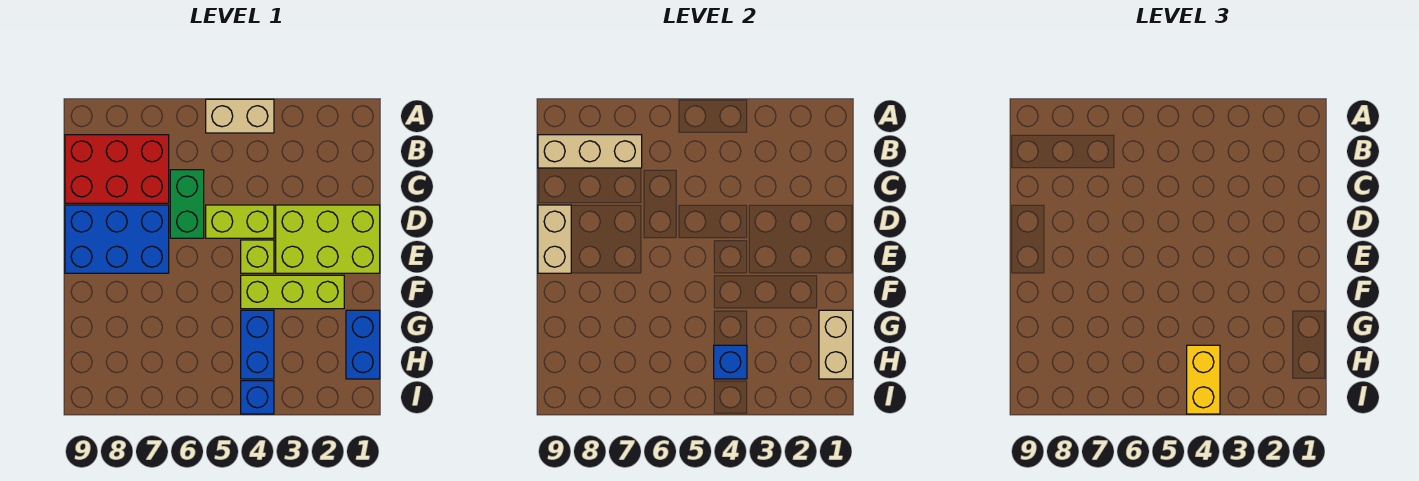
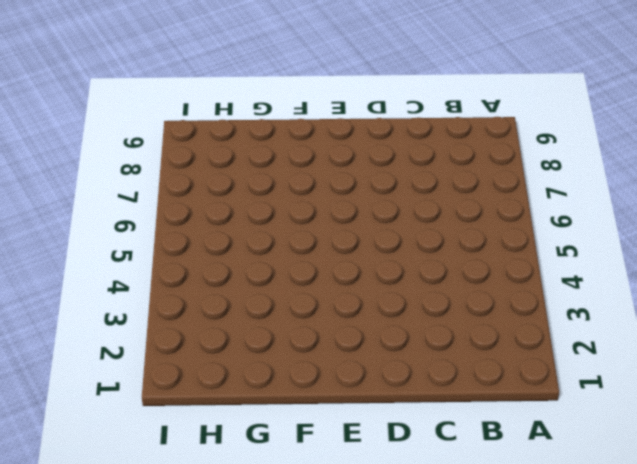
none -> tan 1x2 brick [206,99,274,133]
none -> red 2x3 brick [65,135,169,203]
none -> green 1x2 brick [170,170,204,238]

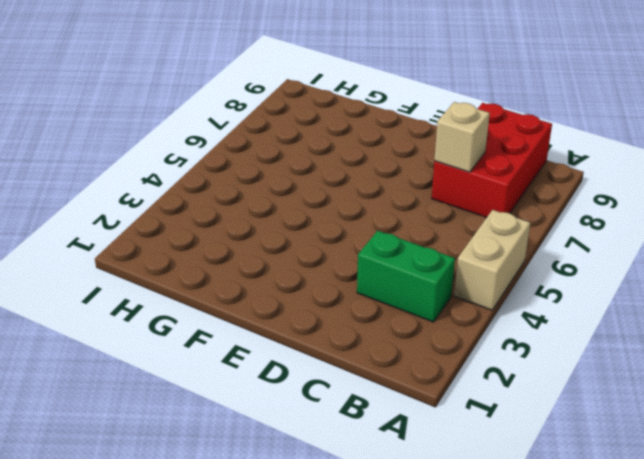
green 1x2 brick [357,231,455,322] -> green 1x2 brick moved to [170,170,204,238]
tan 1x1 brick [434,102,490,172] -> none
none -> lime 2x3 brick [276,205,380,273]
none -> lime 1x2 brick [206,205,274,238]
none -> blue 2x3 brick [65,205,169,273]

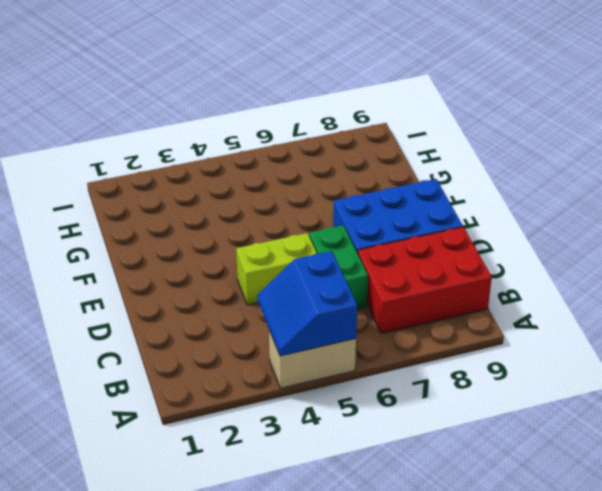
blue 2x2 slope [257,251,357,356] -> none
none -> lime 2x3 brick [276,205,380,273]
none -> lime 1x1 brick [241,240,274,273]
none -> lime 1x3 brick [241,275,344,309]

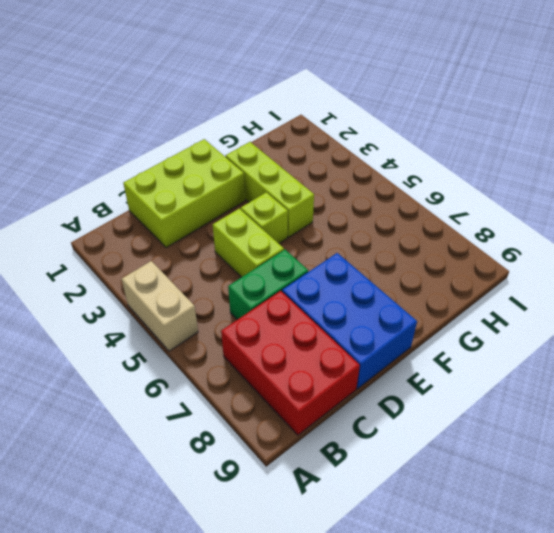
lime 2x3 brick [123,139,245,248] -> lime 2x3 brick turned to [276,205,380,273]
none -> blue 1x2 brick [346,310,380,379]
none -> blue 1x2 brick [241,310,274,379]
none -> blue 1x1 brick [241,381,274,414]

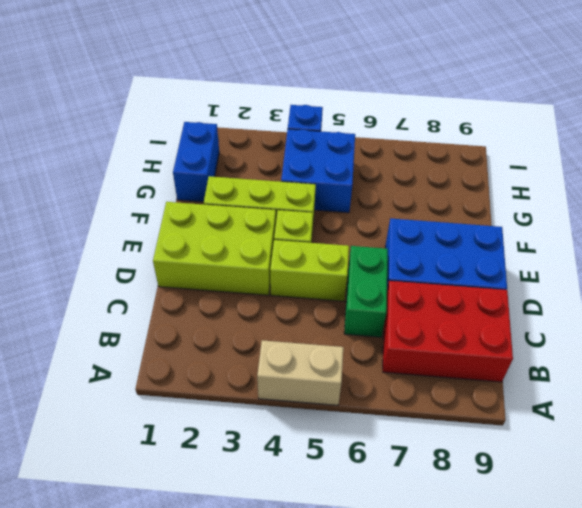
blue 2x2 brick [281,129,355,213] -> blue 1x2 brick [241,310,274,379]
none -> tan 1x3 brick [538,135,642,168]
none -> tan 1x2 brick [538,205,571,273]
none -> tan 1x2 brick [819,310,853,379]

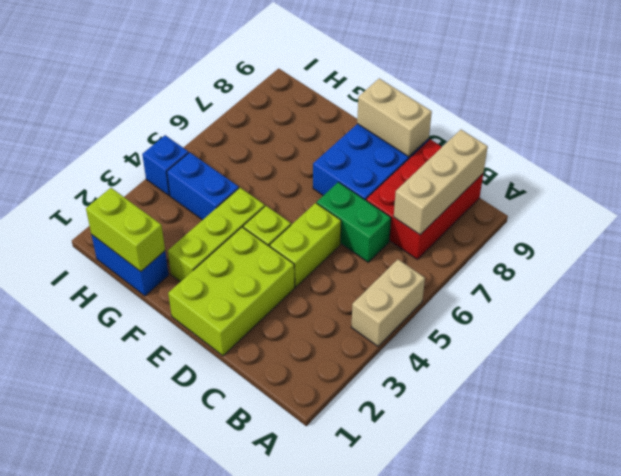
lime 1x2 brick [86,188,165,271] -> tan 1x2 brick [819,310,853,379]
none -> blue 1x1 brick [714,345,747,379]
none -> yellow 1x2 brick [1187,345,1220,414]

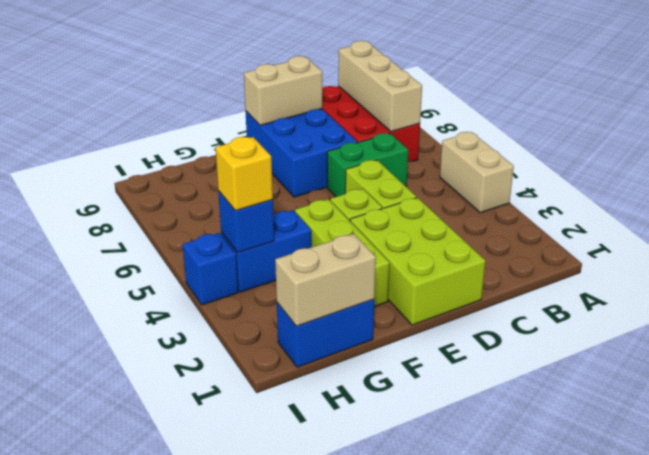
yellow 1x1 brick [216,137,273,211] -> yellow 1x2 brick [1187,345,1220,414]

